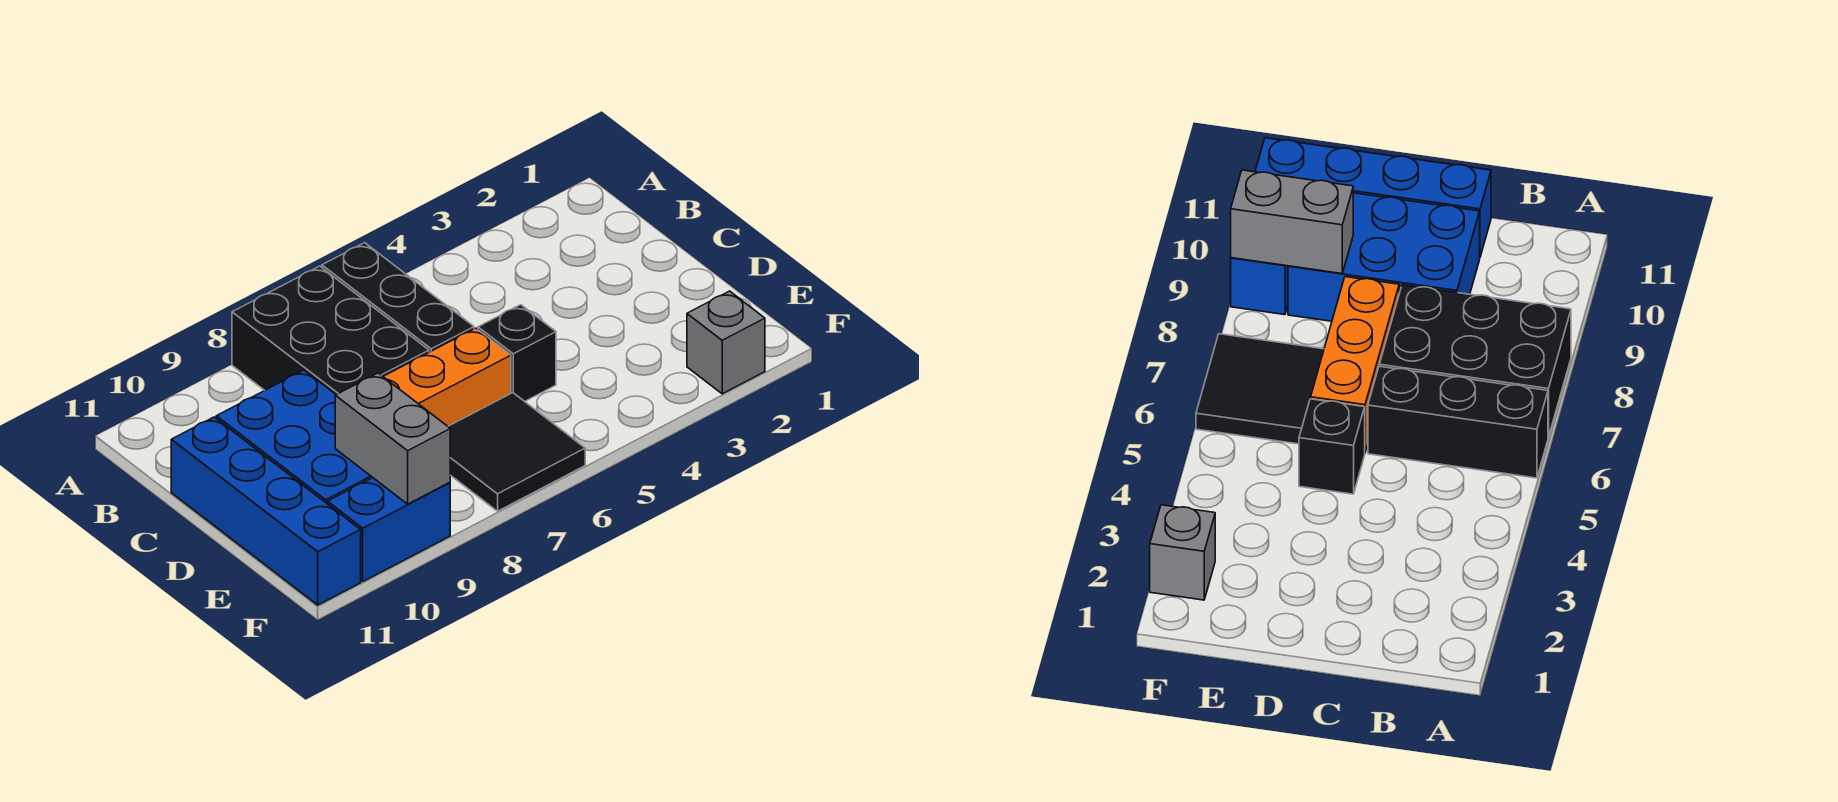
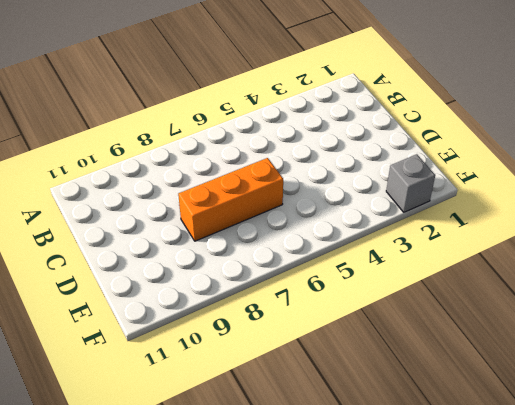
none -> black 1x3 brick [322,243,474,352]
none -> black 2x3 brick [232,266,429,395]

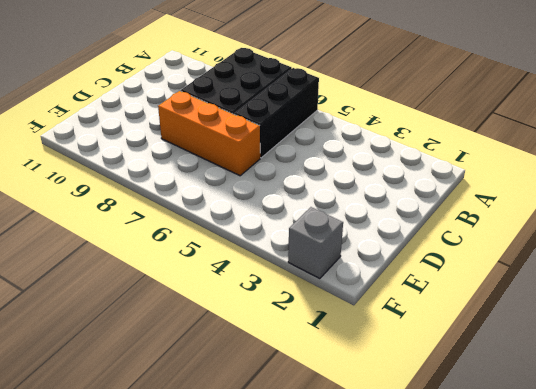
none -> blue 2x3 brick [216,370,373,503]
none -> blue 1x4 brick [171,417,361,605]

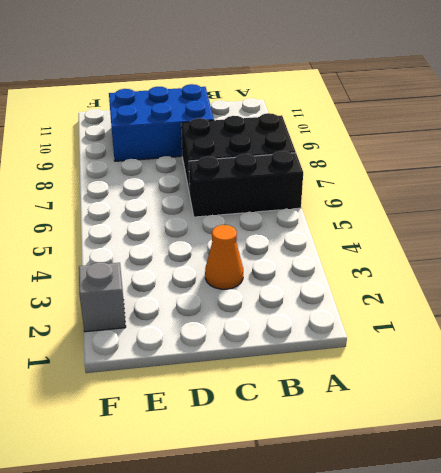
orange 1x1 cone [205,225,243,289] -> none
none -> blue 1x4 brick [171,417,361,605]
none -> black 1x1 brick [478,305,556,401]

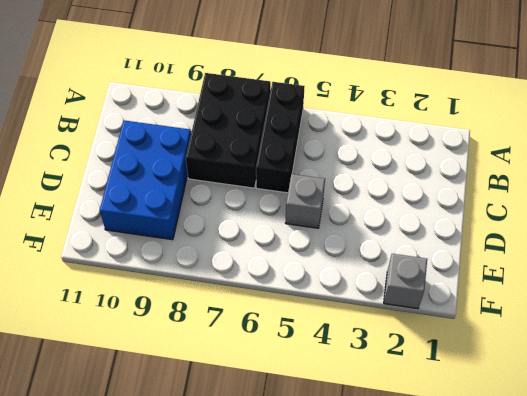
grey 1x1 brick [286,174,325,228] -> black 1x1 brick [478,305,556,401]
none -> blue 1x4 brick [171,417,361,605]
none -> orange 1x3 brick [383,328,511,426]

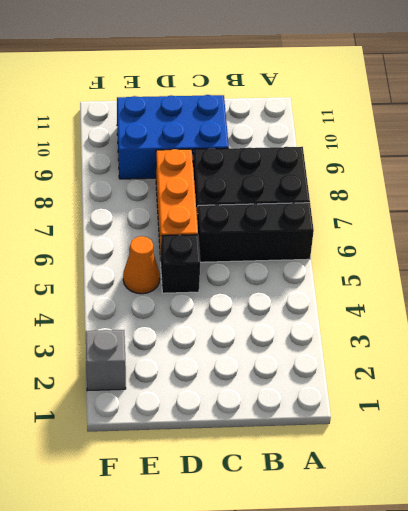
orange 1x1 cone [123,236,160,294] -> none
none -> blue 1x4 brick [171,417,361,605]
none -> black 2x2 tile [448,393,585,511]

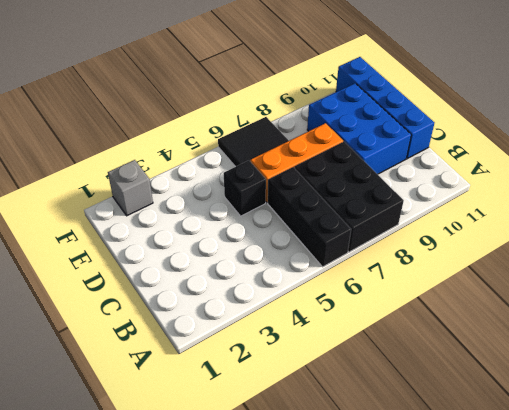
none -> blue 1x2 brick [327,478,450,581]
none -> grey 1x2 brick [335,373,450,504]

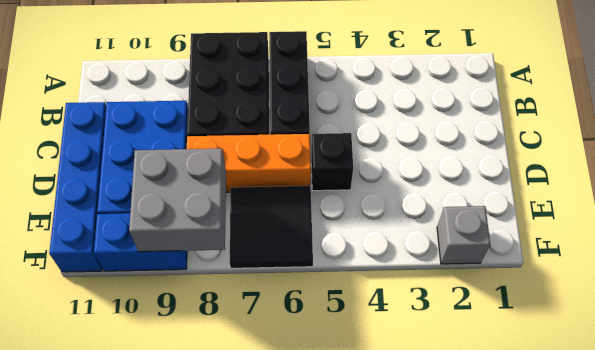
grey 2x2 brick [129,149,226,252] -> grey 1x2 brick [335,373,450,504]

